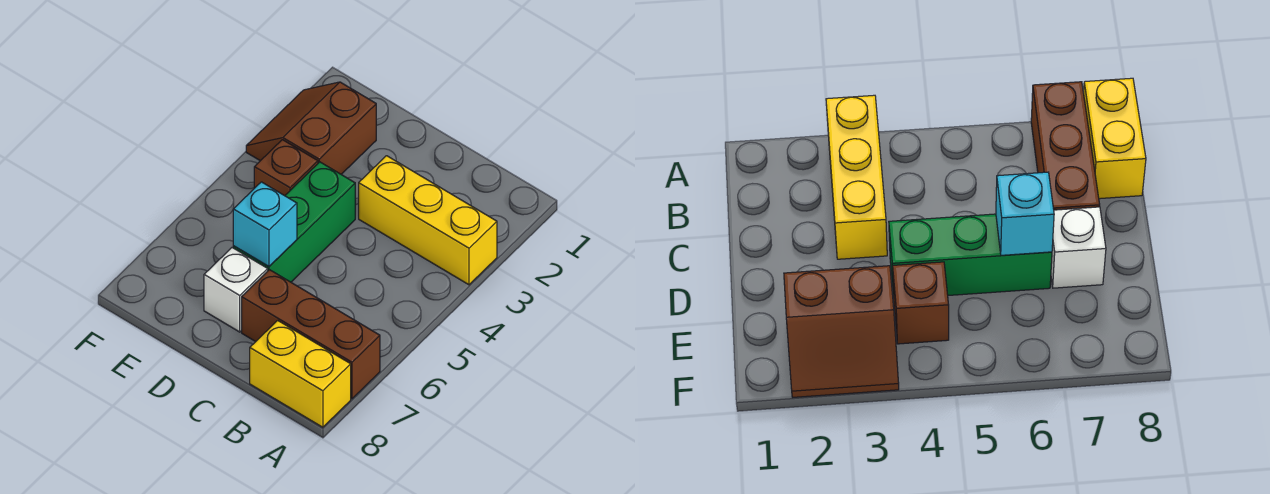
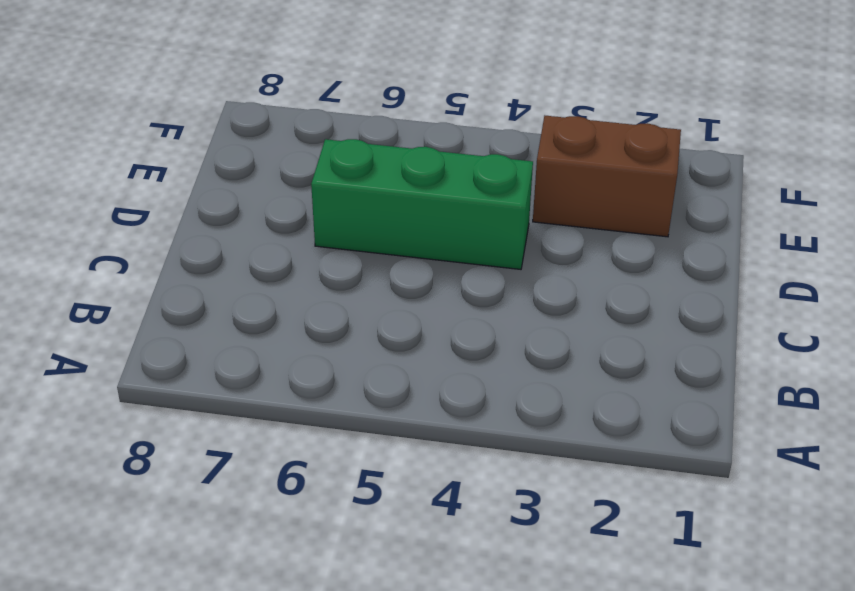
none -> yellow 1x3 brick [359,156,497,285]
none -> brown 1x3 brick [242,270,380,399]

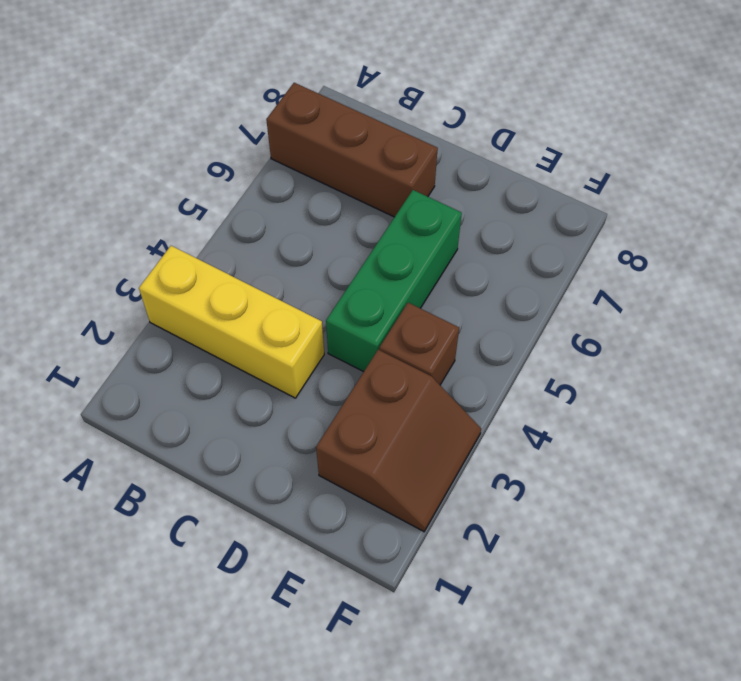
none -> yellow 1x2 brick [250,320,351,427]
none -> white 1x1 brick [204,248,268,332]

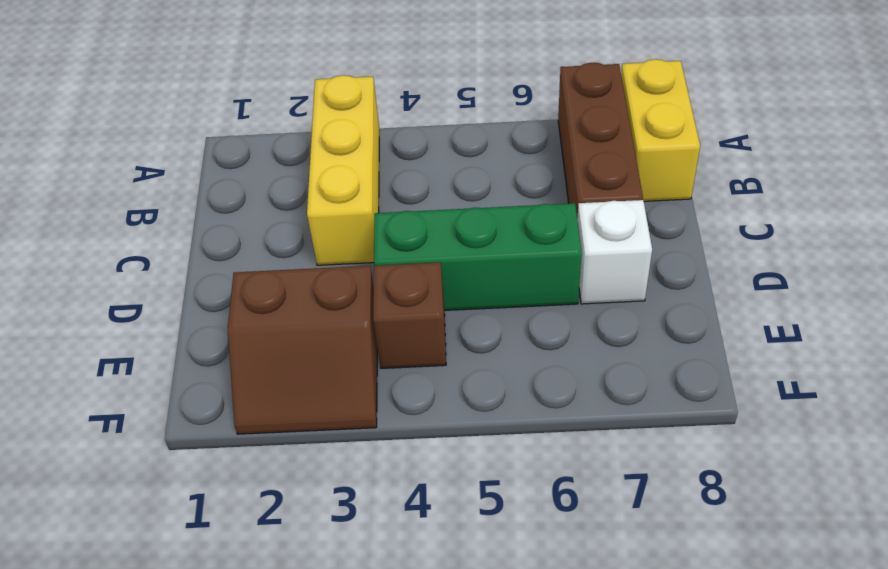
none -> cyan 1x1 brick [233,182,297,267]

